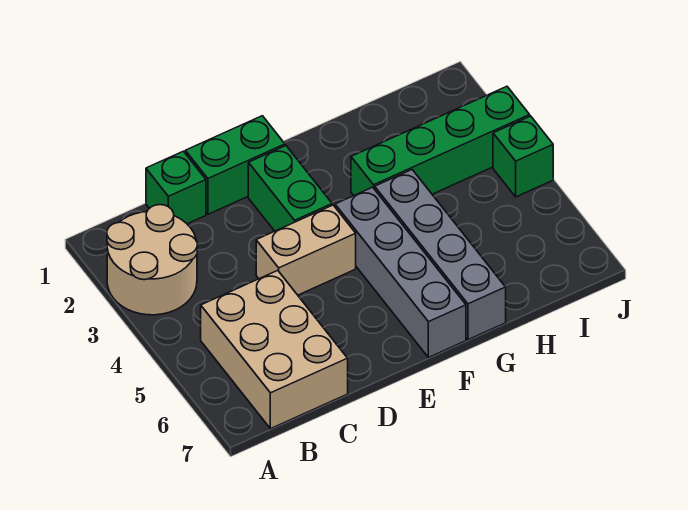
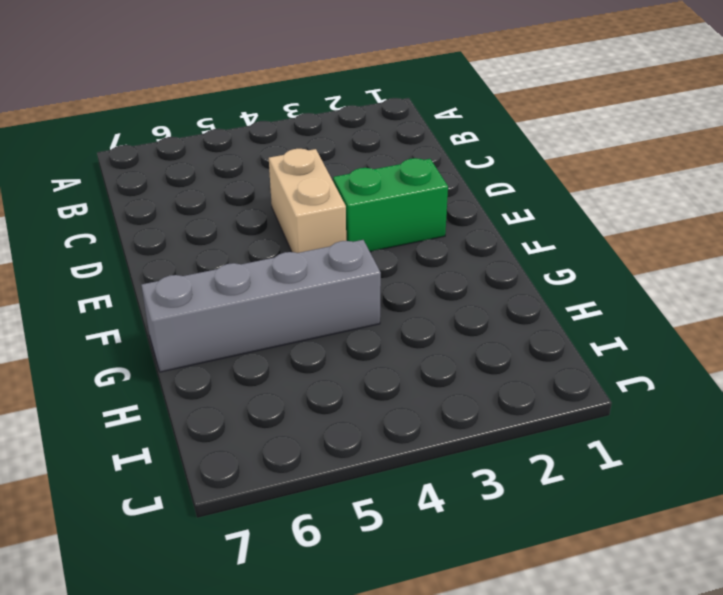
none -> tan 2x2 round brick [107,205,197,315]
none -> tan 2x3 brick [201,270,348,429]

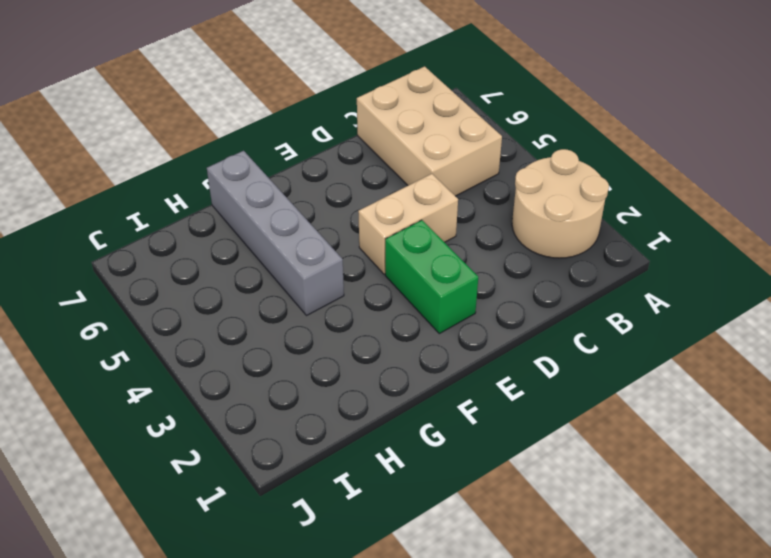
none -> green 1x1 brick [146,151,206,224]
none -> green 1x2 brick [185,116,285,214]

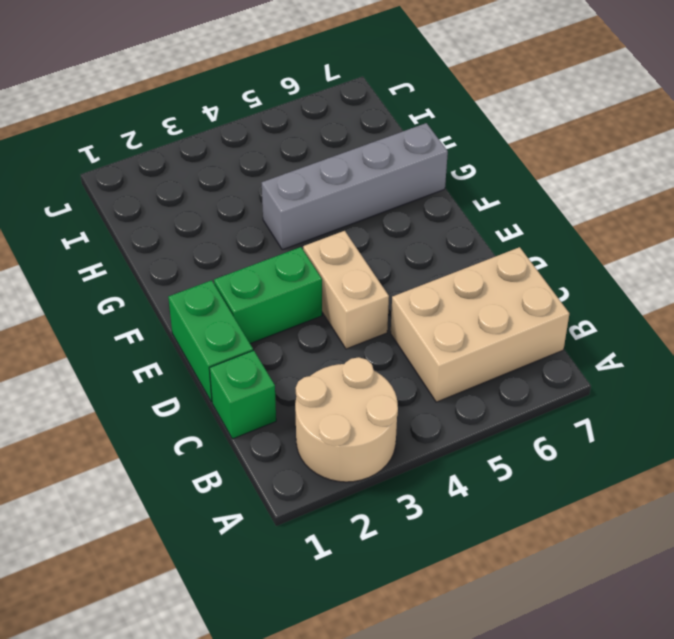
none -> grey 1x4 brick [335,187,466,357]
none -> green 1x4 brick [351,86,530,195]

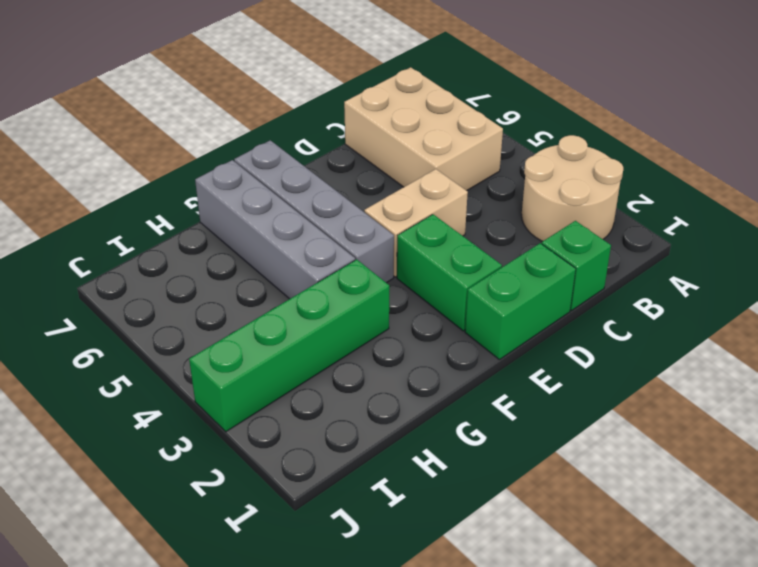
none -> green 1x1 brick [493,116,553,197]

